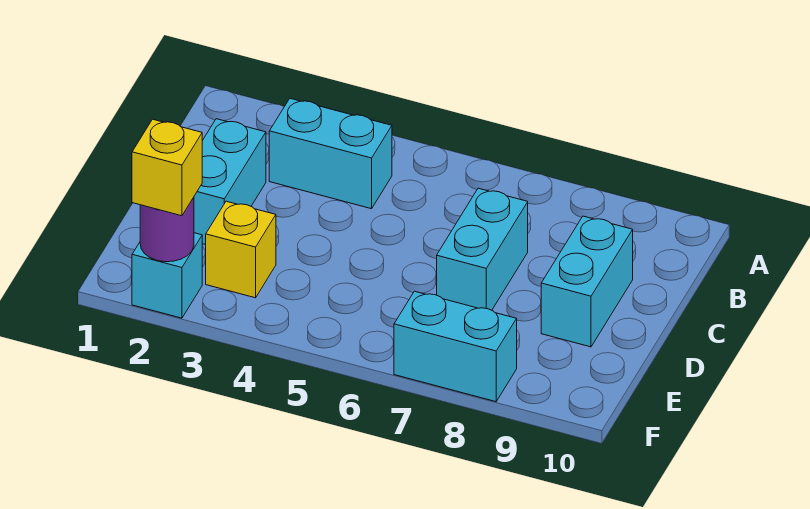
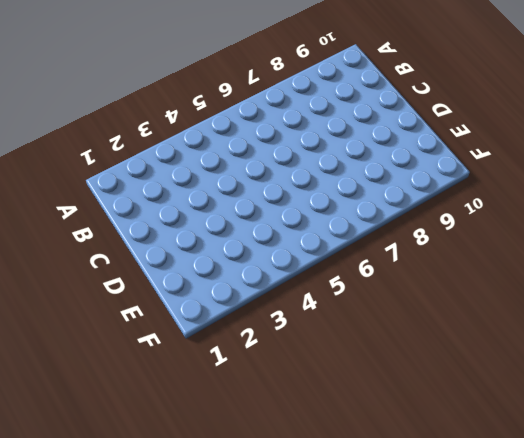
none -> cyan 1x2 brick [269,98,392,209]
none -> cyan 1x2 brick [194,119,266,245]

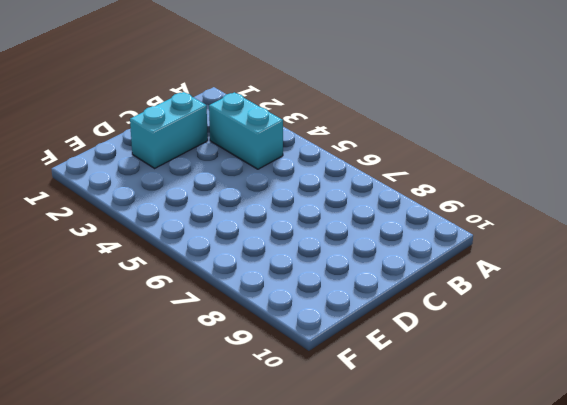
none -> cyan 1x2 brick [437,188,528,310]
none -> cyan 1x2 brick [541,216,633,347]

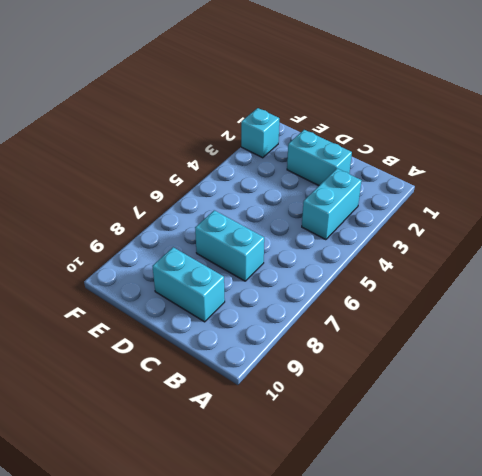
none -> yellow 1x1 brick [206,201,276,298]
none -> cyan 1x2 brick [394,291,517,402]

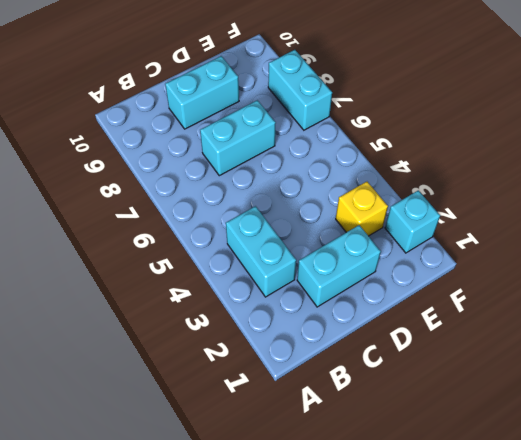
none -> purple 1x1 round brick [140,197,194,262]
none -> yellow 1x1 brick [132,119,202,216]

